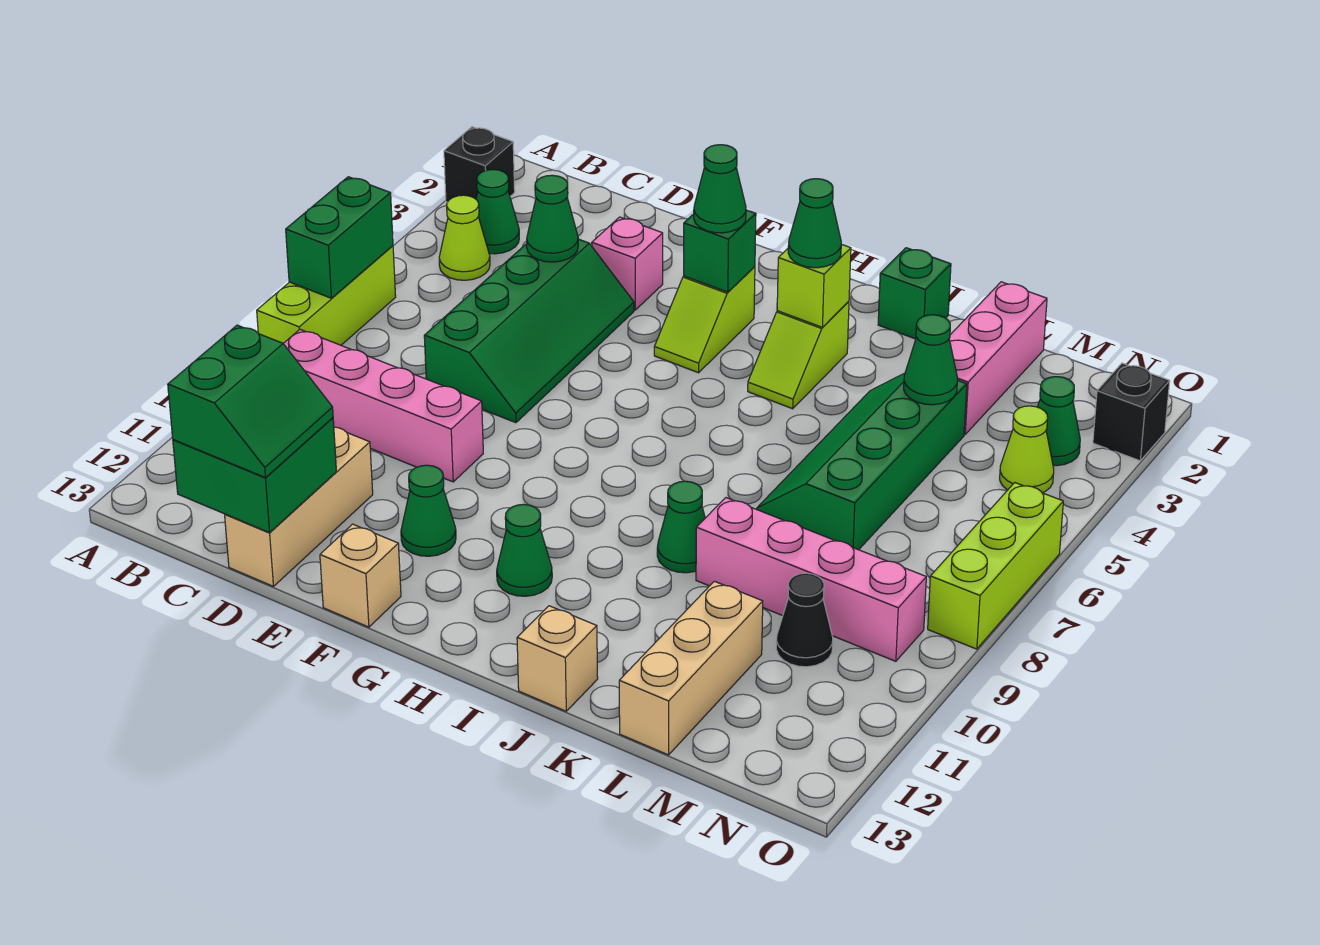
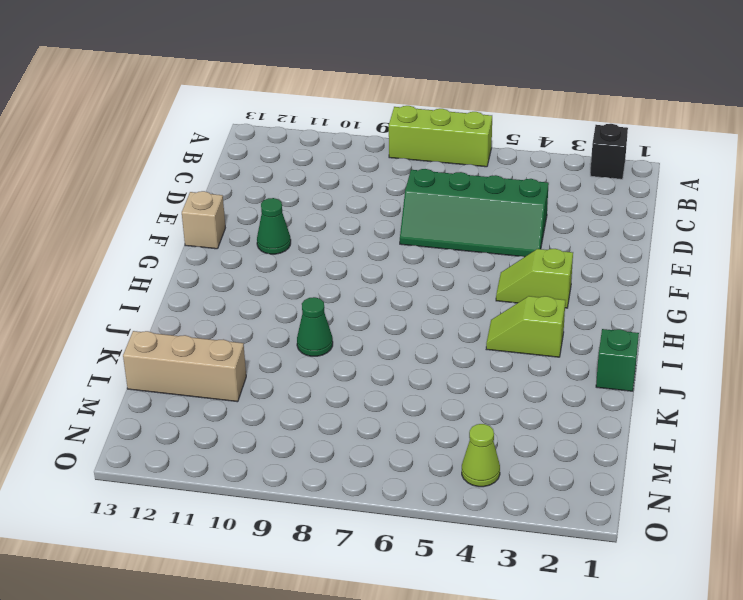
none -> green 1x1 cone [476,169,519,254]
none -> lime 1x1 cone [439,195,490,280]
none -> pink 1x4 brick [283,329,483,482]
none -> tan 1x3 brick [225,427,373,587]

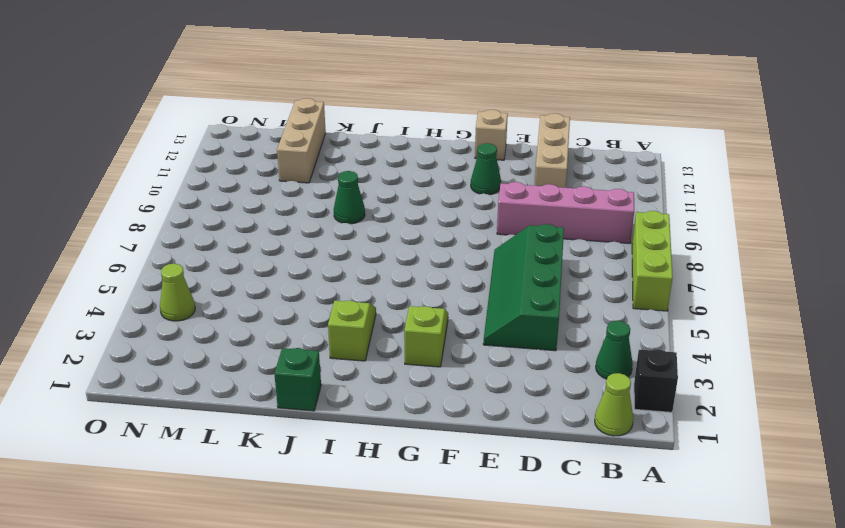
lime 1x1 cone [595,373,633,436] -> lime 1x1 cone moved to [439,195,490,280]
none -> pink 1x1 brick [592,217,663,310]
none -> green 1x1 cone [497,504,552,596]
none -> tan 1x1 brick [517,606,598,711]
none -> green 2x4 slope [757,373,967,550]

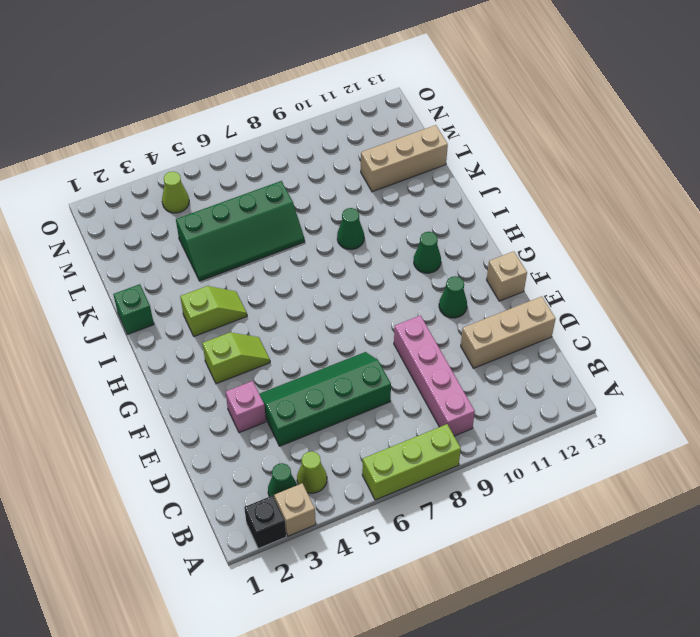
tan 1x1 brick [274,483,316,536] -> tan 1x1 brick moved to [517,606,598,711]
none -> pink 1x4 brick [696,498,926,661]
none -> pink 1x3 brick [949,282,1047,434]
none -> black 1x1 cone [776,573,833,667]
none -> green 1x1 cone [1038,377,1080,466]

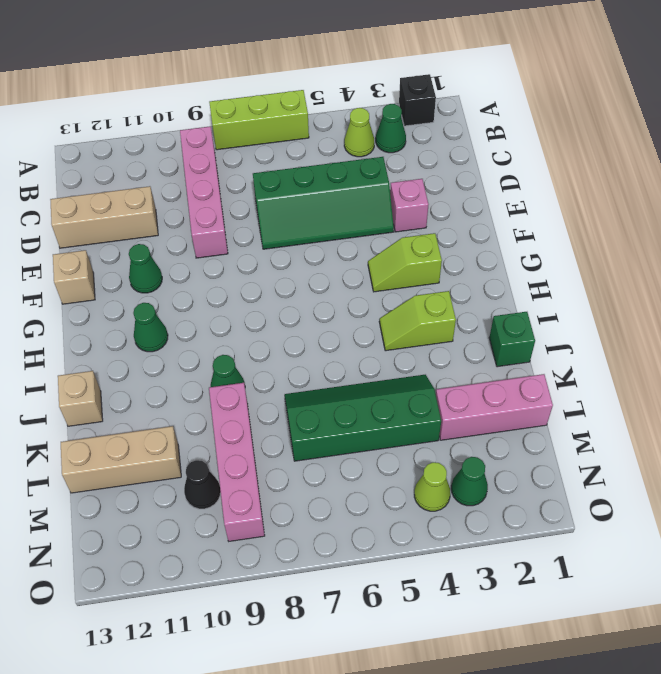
none -> black 1x1 brick [1093,363,1170,461]
none -> lime 1x3 brick [928,483,1063,649]
none -> green 1x2 brick [286,177,393,298]
none -> green 2x2 brick [173,418,336,533]

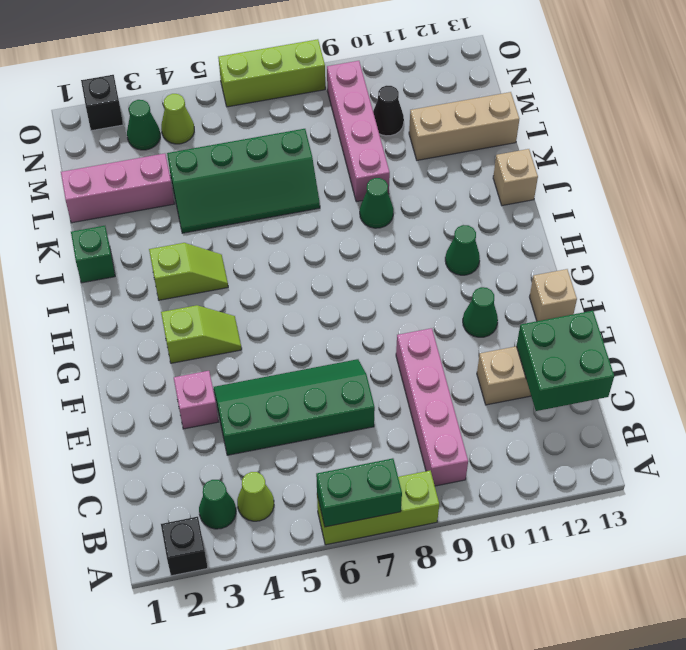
none -> green 1x1 cone [527,175,578,262]
none -> green 1x1 brick [684,210,756,292]
none -> lime 1x1 brick [777,244,851,327]
none -> green 1x1 cone [904,315,958,405]

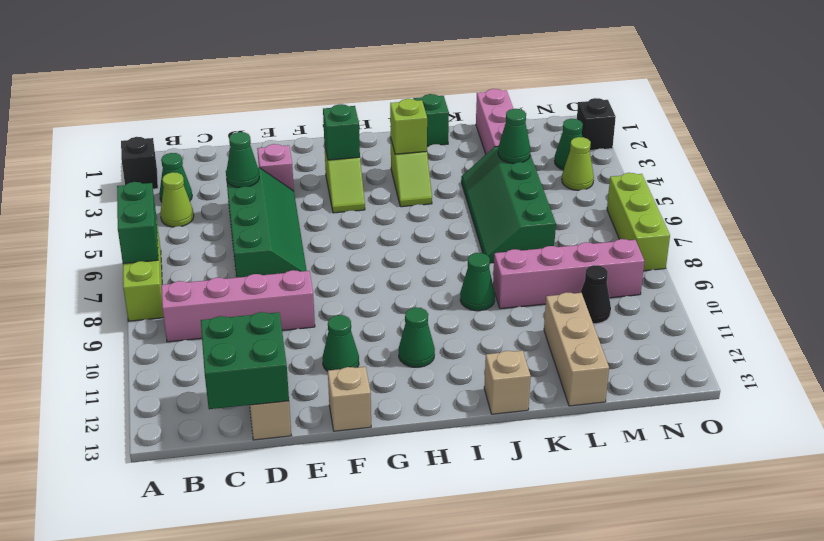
none -> green 2x2 slope [168,325,333,478]
none -> green 1x1 cone [694,145,746,233]
none -> green 1x1 cone [788,179,841,268]

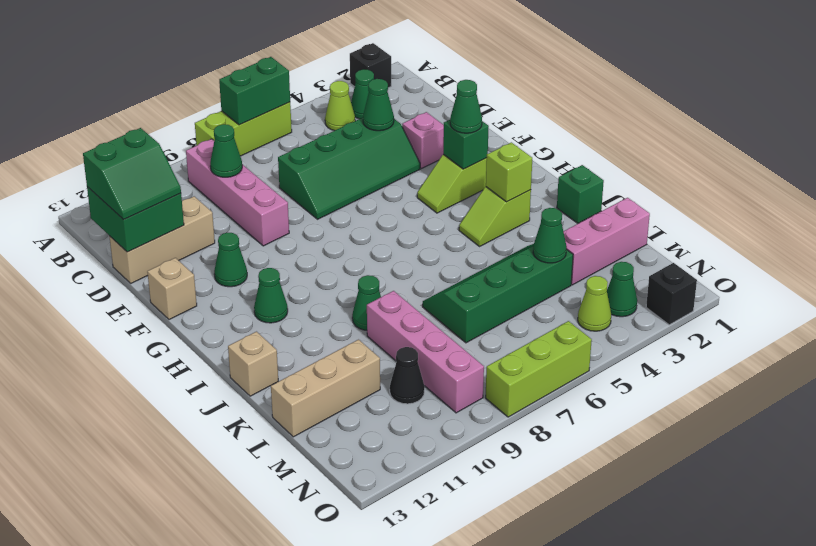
green 1x1 cone [210,124,242,177] -> green 1x1 cone moved to [788,179,841,268]

